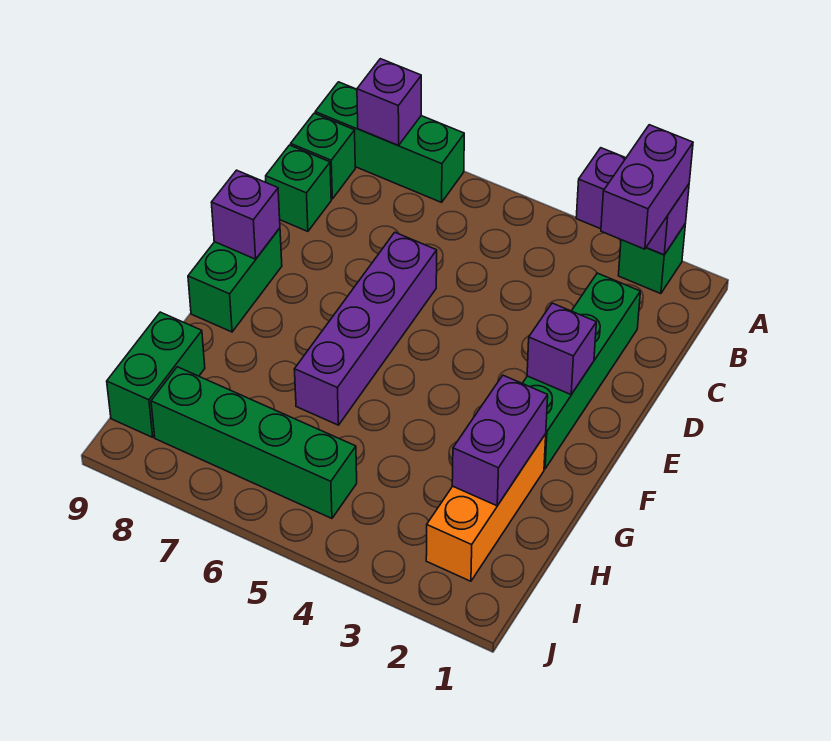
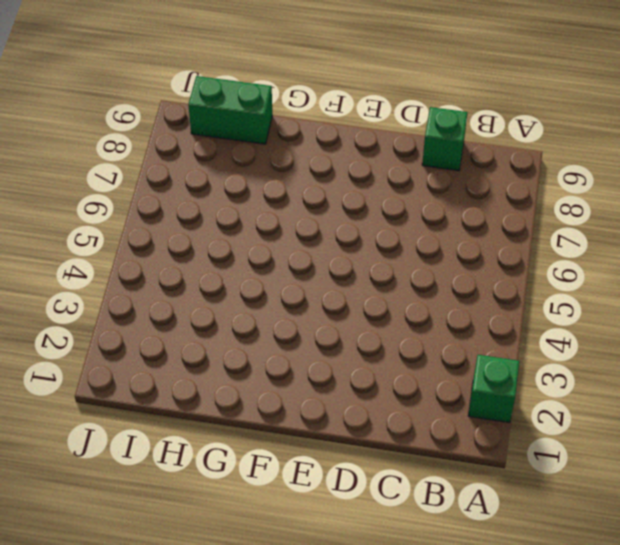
none -> green 1x3 brick [315,82,464,202]
none -> green 1x1 brick [291,113,355,199]
none -> green 1x4 brick [522,273,640,469]

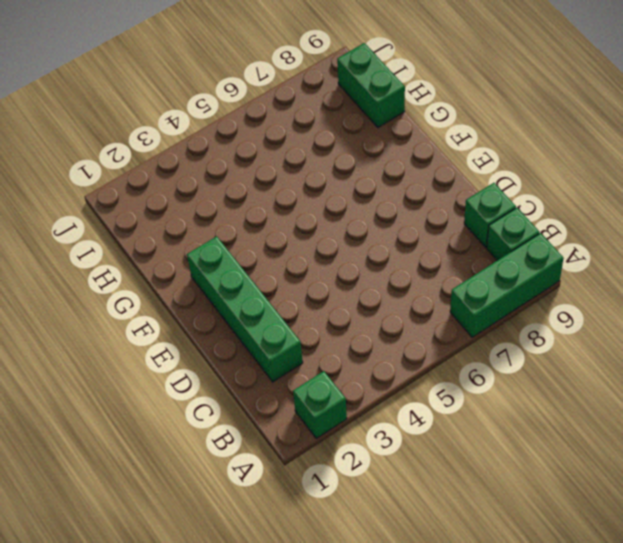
none -> purple 1x4 brick [294,232,437,425]
none -> green 1x2 brick [188,228,282,332]
none -> orange 1x3 brick [426,434,546,581]

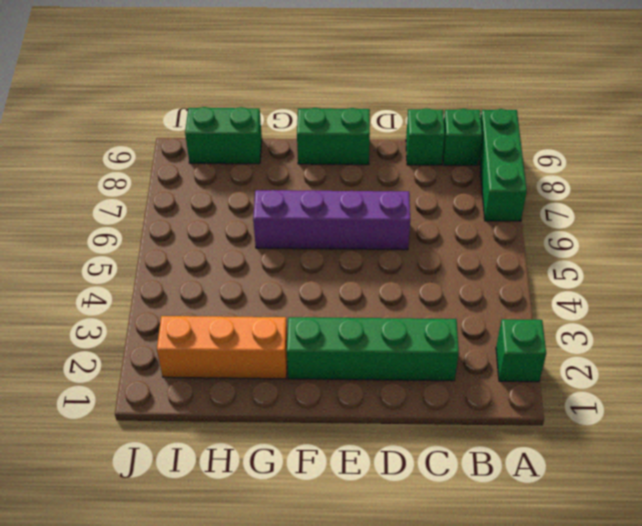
none -> green 1x4 brick [151,367,357,518]
none -> purple 1x2 brick [576,148,689,255]
none -> purple 1x1 brick [357,59,421,145]

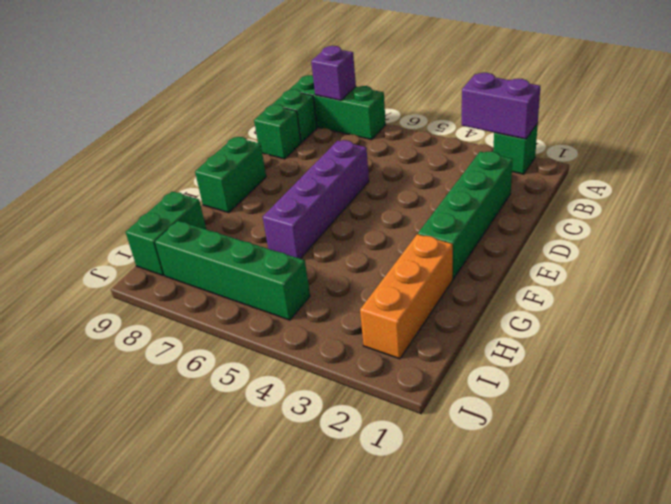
none -> purple 1x1 brick [527,303,596,395]
none -> purple 1x1 brick [211,170,280,259]
none -> purple 1x2 brick [452,375,548,506]

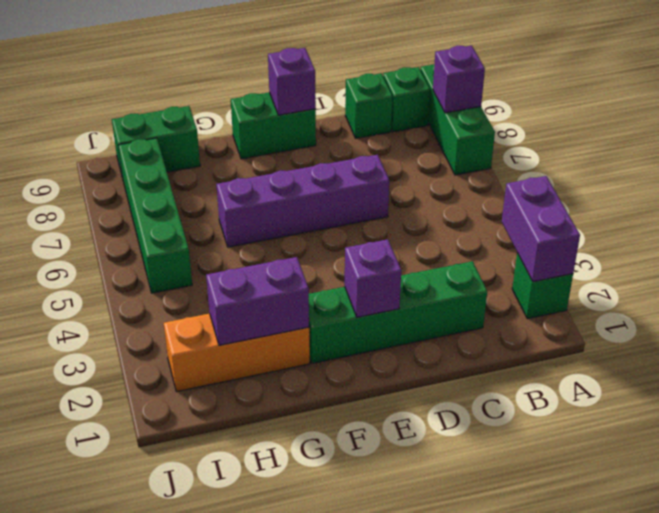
none -> purple 1x2 brick [601,125,693,249]

